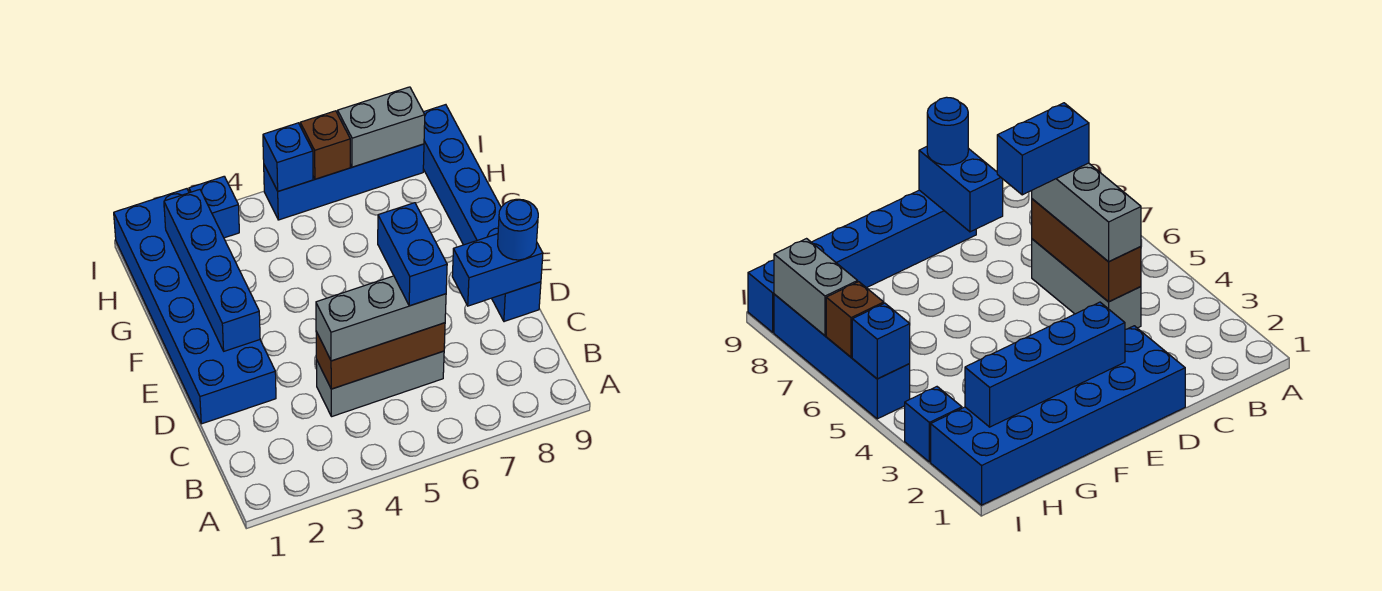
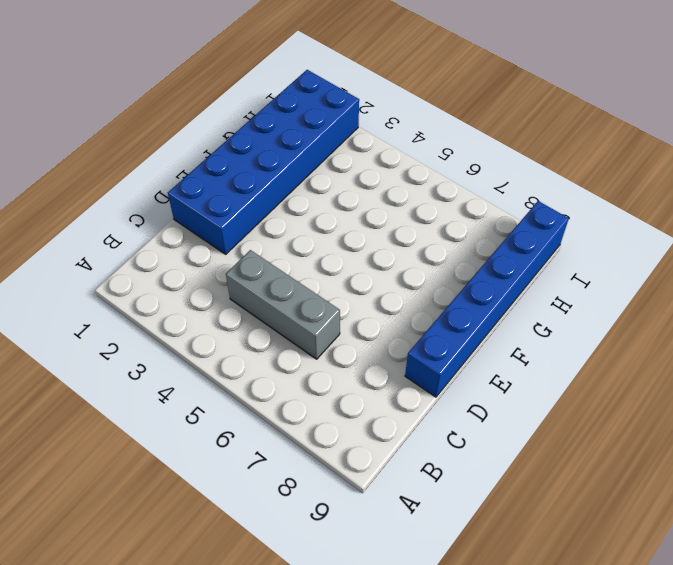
none -> blue 1x1 brick [189,176,239,238]
none -> blue 1x4 brick [264,144,424,220]
none -> brown 1x3 brick [316,323,445,389]

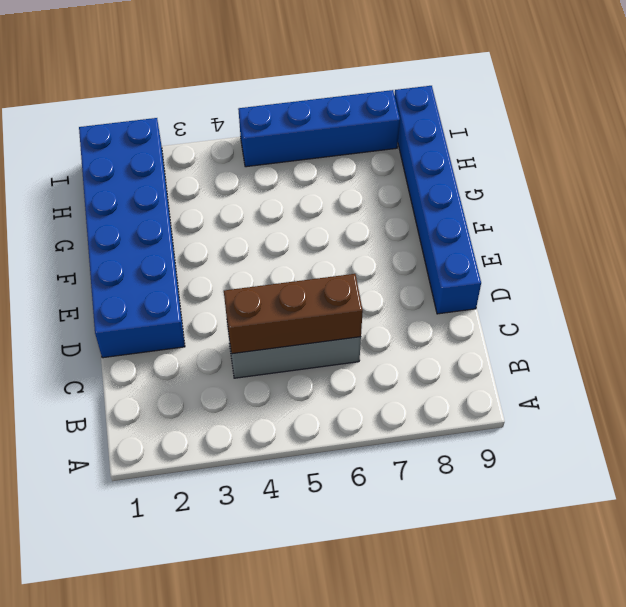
none -> blue 1x1 brick [189,176,239,238]
none -> blue 1x2 brick [452,234,543,306]
none -> blue 1x4 brick [164,190,260,351]

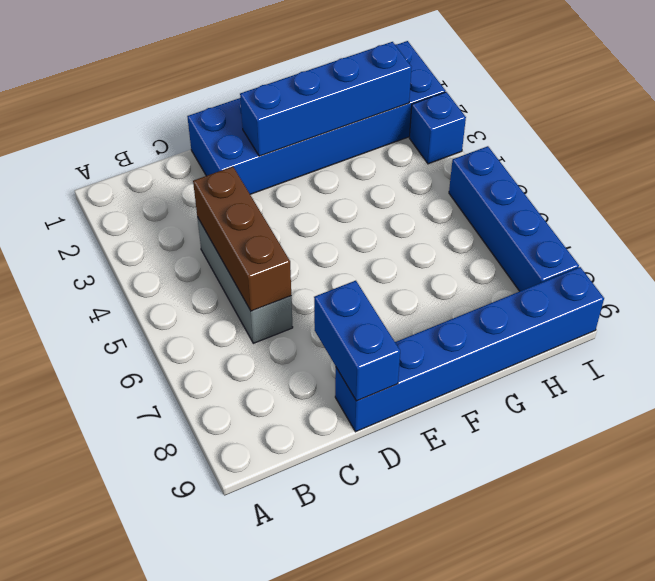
none -> blue 1x1 brick [263,123,313,191]
none -> brown 1x1 brick [300,111,350,179]
none -> grey 1x2 brick [338,87,425,167]

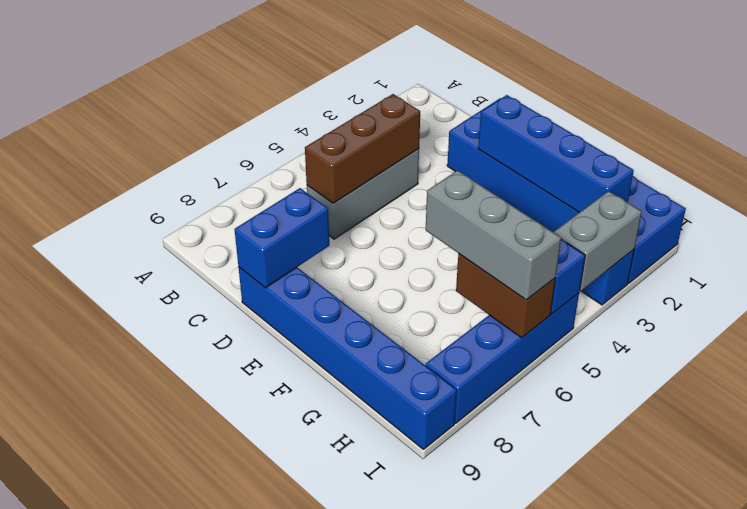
grey 1x3 brick [426,170,561,300] -> grey 1x3 brick turned to [316,276,446,361]
brown 1x2 brick [456,254,555,338] -> brown 1x1 brick [300,111,350,179]
grey 1x2 brick [554,191,642,291] -> grey 1x2 brick moved to [338,87,425,167]
none -> blue 1x1 round brick [498,199,538,260]
none -> blue 1x2 brick [378,203,447,306]

